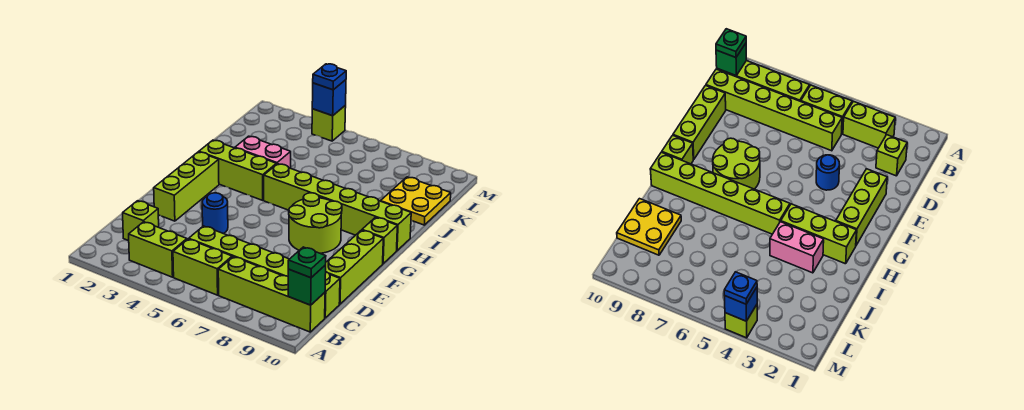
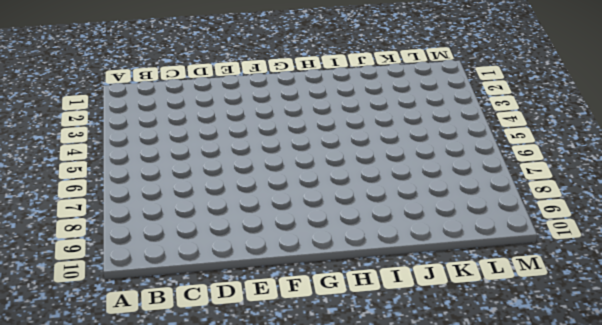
none -> lime 1x2 brick [129,222,187,277]
none -> lime 1x2 brick [173,239,232,295]
none -> lime 1x4 brick [218,257,325,332]

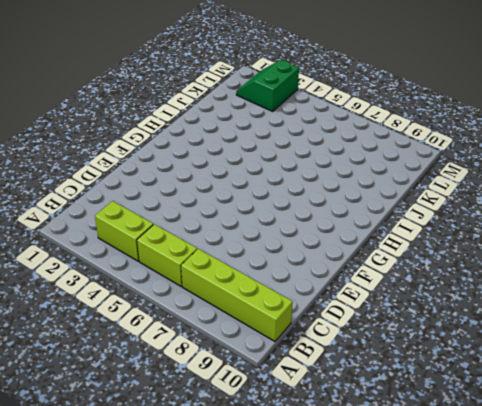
green 2x2 slope [236,60,299,111] -> none
none -> lime 1x1 brick [123,201,159,241]
none -> lime 1x6 brick [189,226,340,318]
none -> lime 1x3 brick [326,230,383,304]

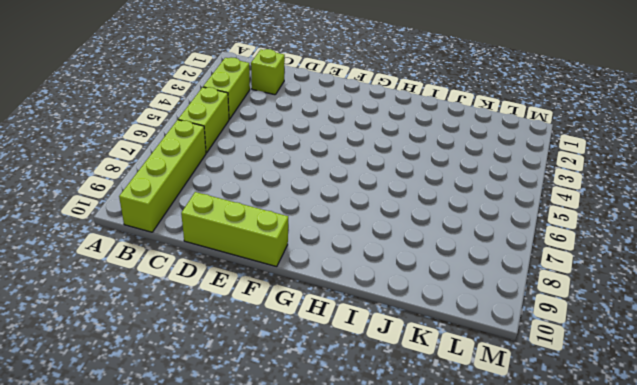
none -> lime 1x6 brick [189,226,340,318]
none -> lime 1x3 brick [154,152,219,221]
none -> blue 1x1 round brick [202,193,228,234]

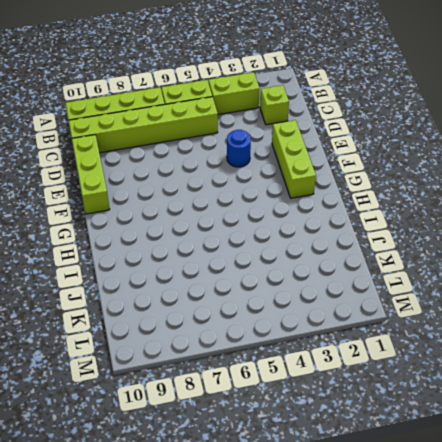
none -> lime 2x2 round brick [289,193,342,253]
none -> lime 1x1 brick [362,217,397,264]
none -> lime 1x3 brick [199,140,276,200]

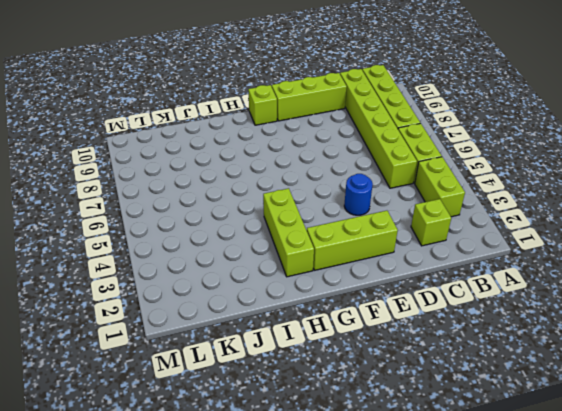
none -> lime 2x2 round brick [289,193,342,253]
none -> lime 1x6 brick [264,164,411,251]
none -> pink 1x2 brick [235,136,291,168]

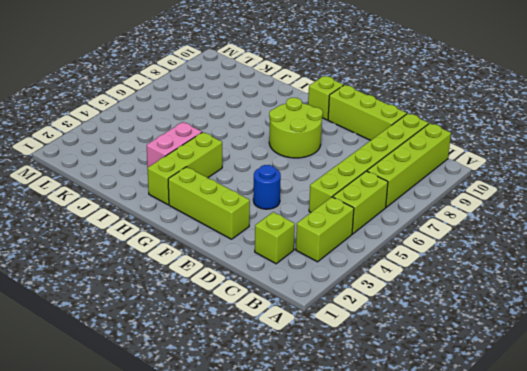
none -> lime 1x6 brick [264,164,411,251]
none -> yellow 2x2 plate [381,177,451,225]
none -> lime 1x1 brick [312,106,346,141]

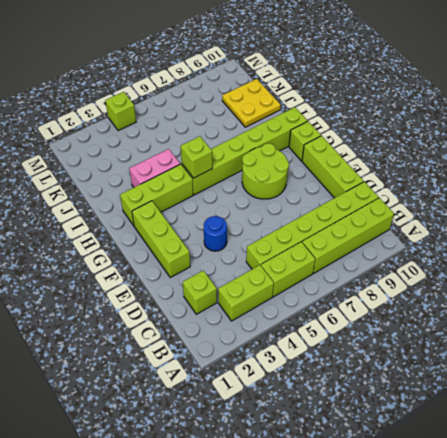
lime 1x1 brick [181,136,212,178] -> none
none -> green 1x1 brick [288,265,326,305]
none -> blue 1x1 brick [312,80,346,116]
none -> green 1x1 plate [288,247,326,278]

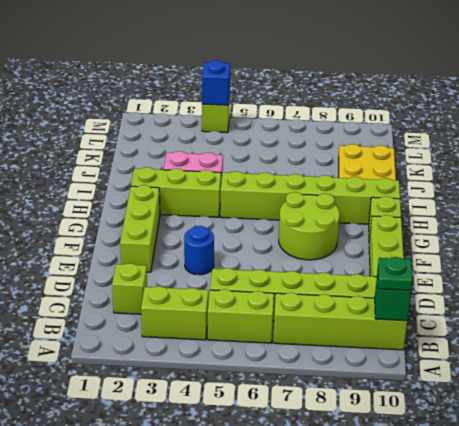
none -> blue 1x1 plate [313,64,346,90]

